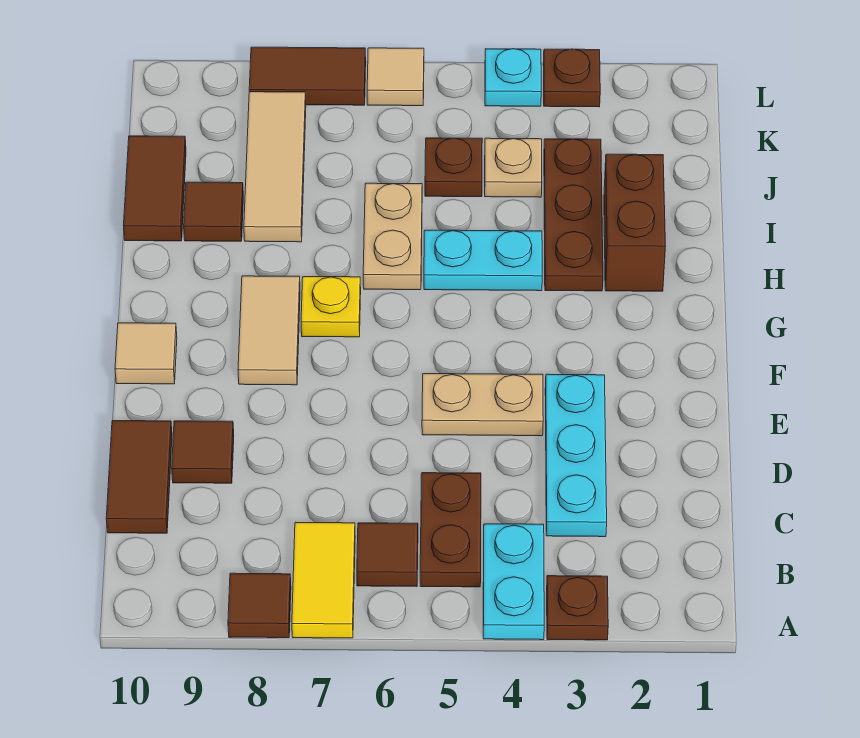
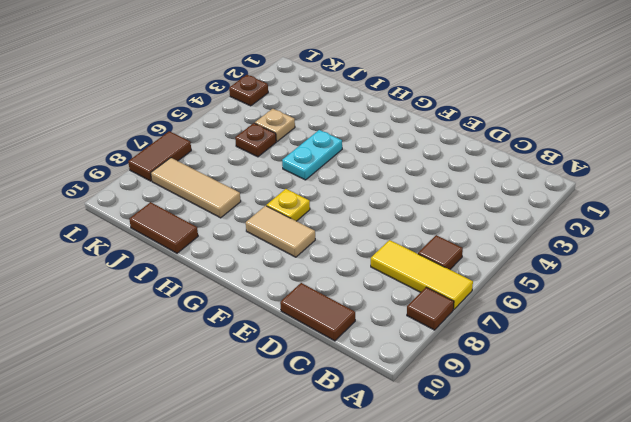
yellow 1x3 tile [371,240,473,309] -> yellow 1x2 tile [292,522,355,638]
none -> brown 1x1 plate [547,576,608,640]
none -> cyan 1x2 plate [483,524,544,640]
none -> brown 1x2 plate [420,473,481,587]

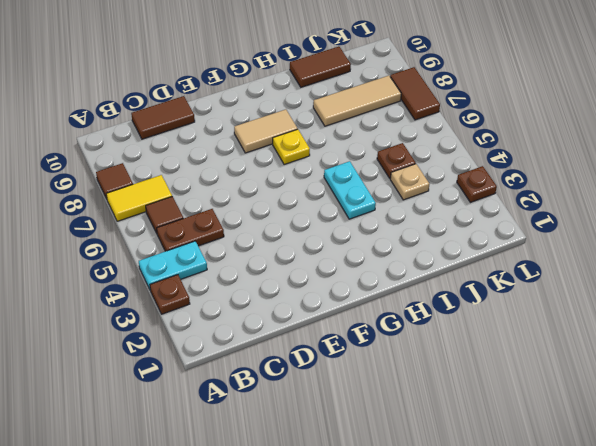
none -> cyan 1x3 plate [545,374,607,537]
none -> brown 1x1 tile [172,421,234,483]
none -> tan 1x2 plate [422,374,543,436]

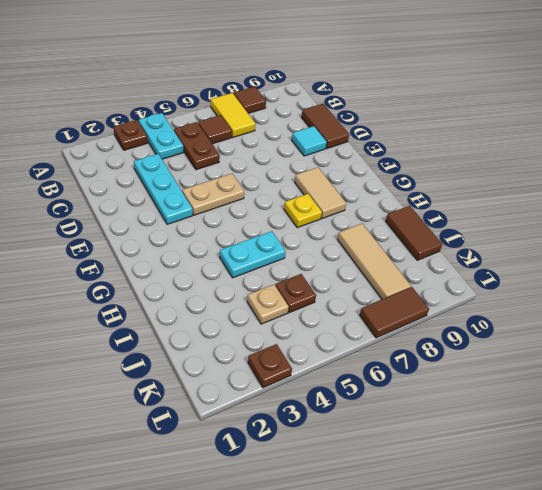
cyan 1x1 tile [292,126,327,156] -> brown 1x1 tile [172,421,234,483]
none -> tan 1x1 tile [115,323,177,384]
none -> brown 1x2 brick [604,154,665,291]
none -> brown 1x3 plate [544,139,603,291]

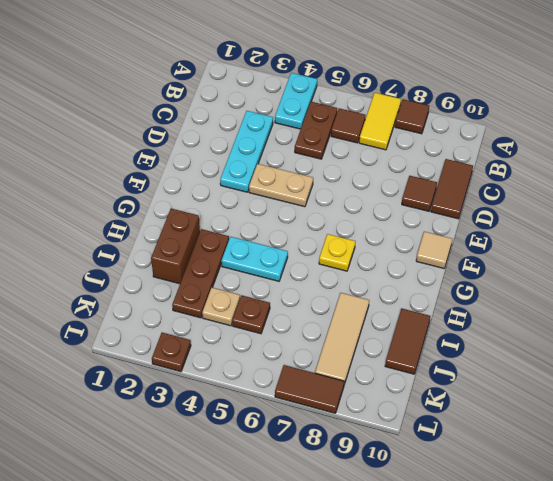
none -> brown 1x1 plate [547,576,608,640]
none -> tan 1x2 tile [238,276,300,385]
none -> tan 1x2 plate [363,183,422,290]

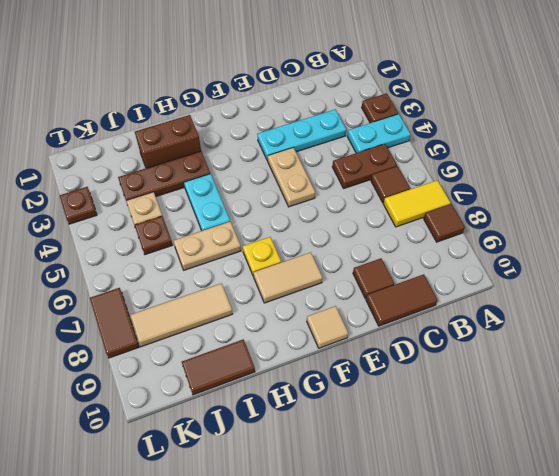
none -> brown 1x1 tile [184,182,243,241]
none -> cyan 1x1 plate [485,49,541,106]
none -> tan 1x1 tile [367,48,424,106]

